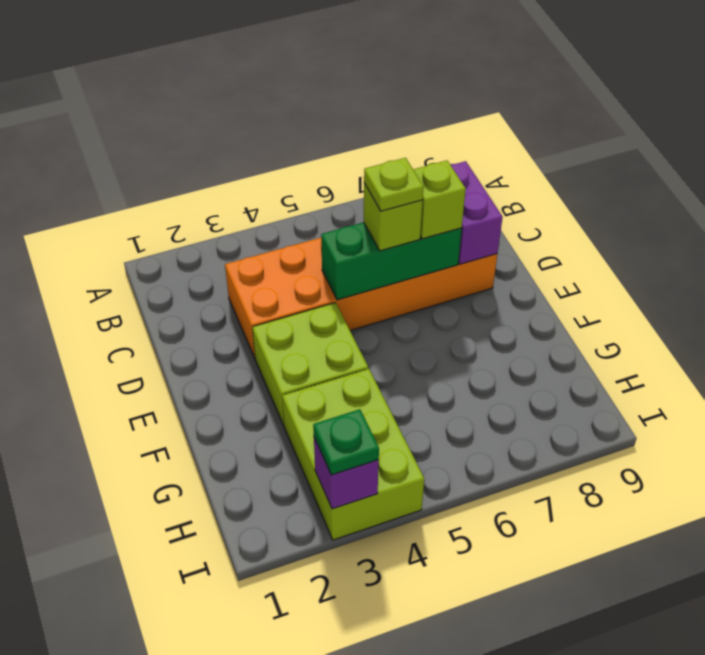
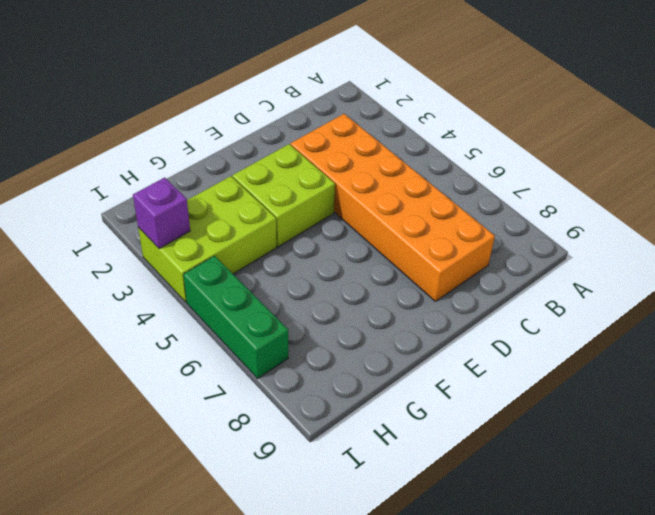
green 1x3 brick [183,256,288,378] -> green 1x3 brick moved to [321,222,462,300]
none -> purple 1x2 brick [450,161,502,264]
none -> lime 1x1 brick [364,183,423,251]

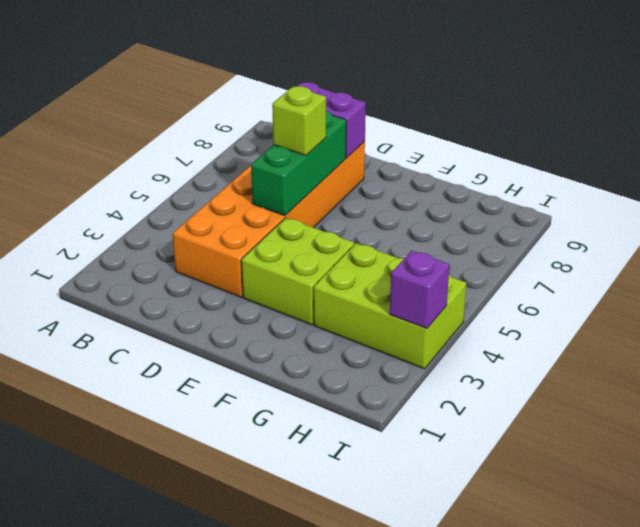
none -> lime 1x1 brick [413,160,466,239]
none -> green 1x1 plate [313,409,379,475]

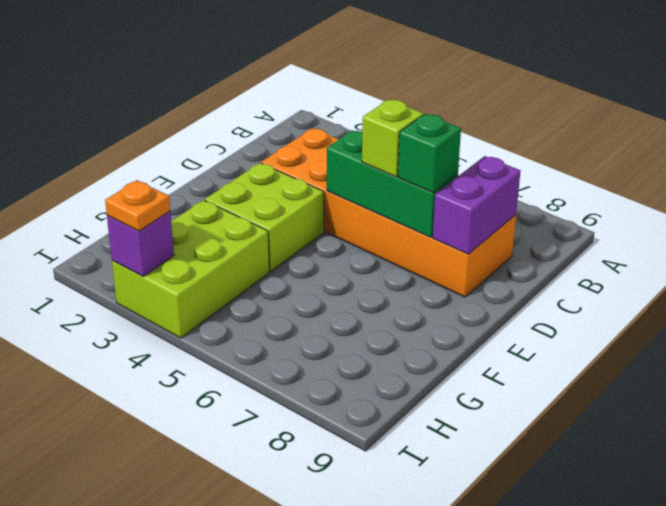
green 1x1 brick [398,114,461,193] -> lime 1x1 brick [413,160,466,239]
orange 1x1 plate [105,180,170,231] -> green 1x1 plate [313,409,379,475]
none -> lime 1x1 plate [364,158,423,211]

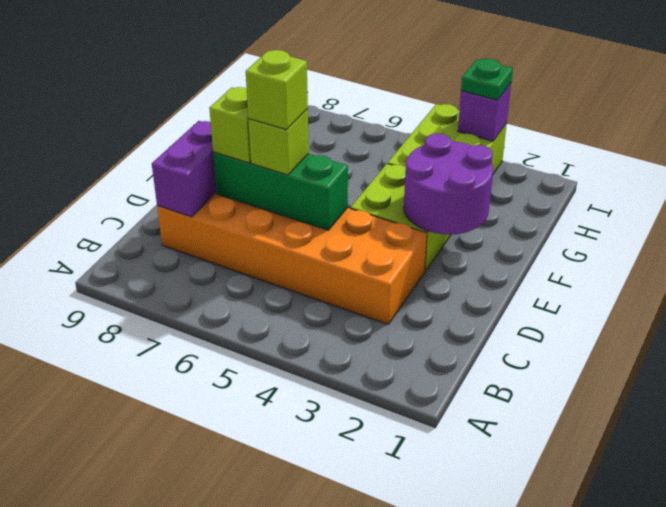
lime 1x1 brick [246,50,308,130] -> lime 1x1 plate [364,158,423,211]
purple 2x2 round brick [404,133,493,235] -> none

